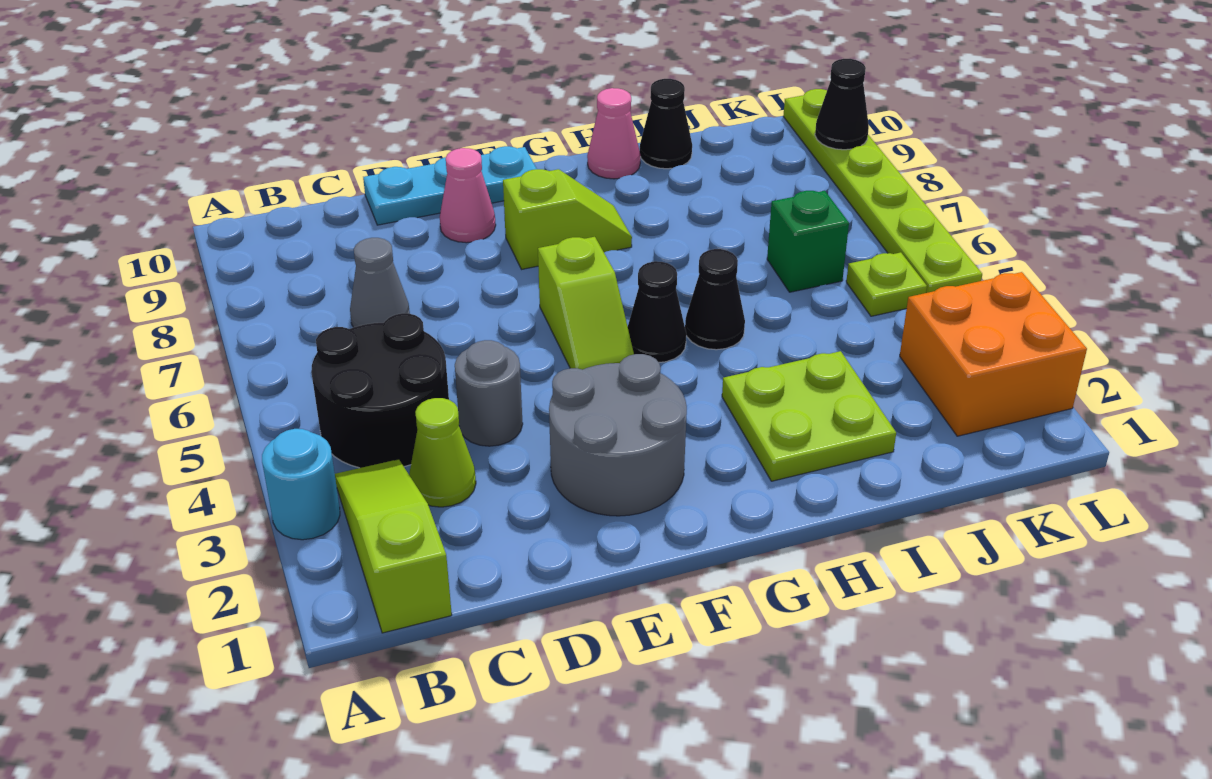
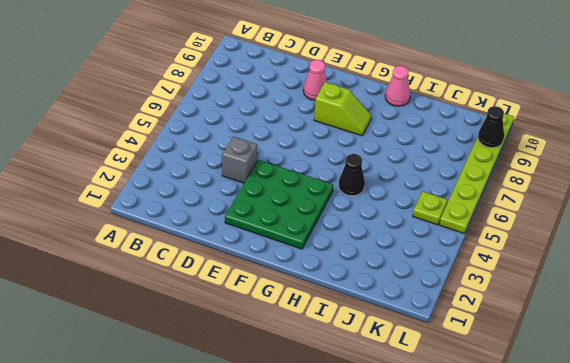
grey 1x1 brick [222,136,257,183] -> grey 1x1 round brick [455,340,523,446]
green 3x3 plate [225,160,333,249] -> grey 2x2 round brick [549,354,687,516]
none -> cyan 1x1 round brick [262,429,340,540]
none -> lime 1x3 slope [335,459,452,633]
none -> black 2x2 round brick [311,313,449,468]

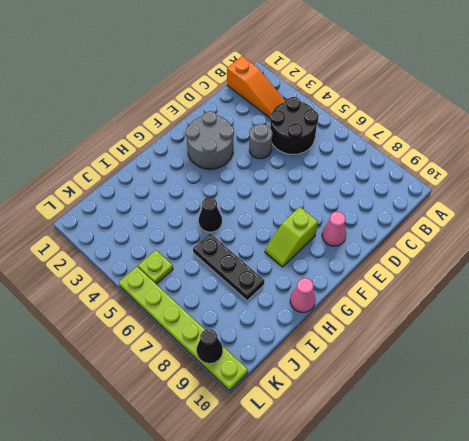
orange 1x3 slope [227,56,286,118] -> lime 1x3 slope [335,459,452,633]
black 1x3 plate [193,234,264,300] -> none
none -> cyan 1x1 round brick [262,429,340,540]
none -> lime 1x1 cone [409,398,476,507]
none -> grey 1x1 cone [350,238,410,327]

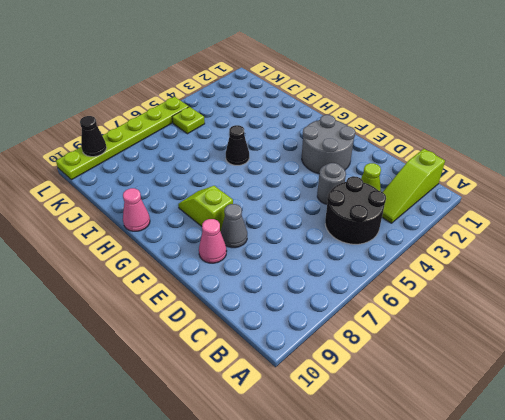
grey 1x1 cone [221,204,247,248] -> grey 1x1 cone moved to [350,238,410,327]
none -> cyan 1x1 round brick [262,429,340,540]
none -> cyan 1x3 plate [363,146,537,225]
none -> lime 1x2 slope [538,237,634,370]

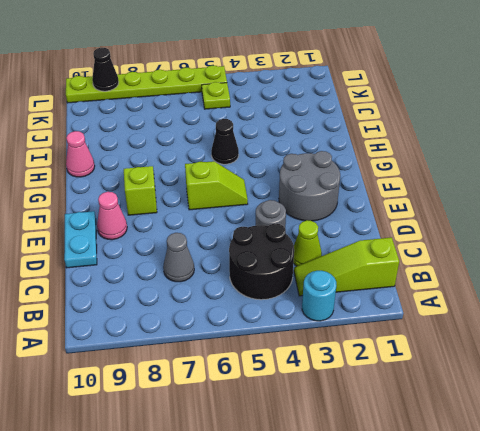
cyan 1x2 plate [64,211,97,268] -> cyan 1x3 plate [363,146,537,225]
none -> black 1x1 cone [628,261,686,362]
none -> lime 2x2 plate [722,351,896,481]
none -> black 1x1 cone [640,79,692,169]

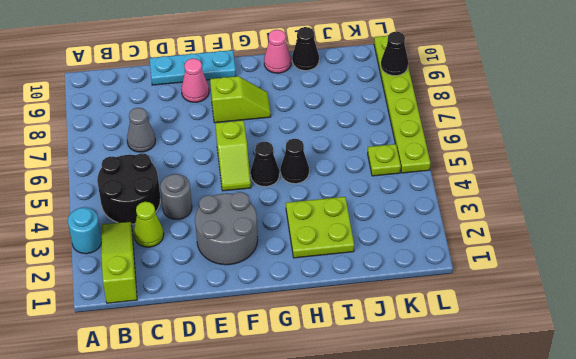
none -> green 1x1 brick [767,191,849,292]
none -> orange 2x2 brick [900,272,1087,436]

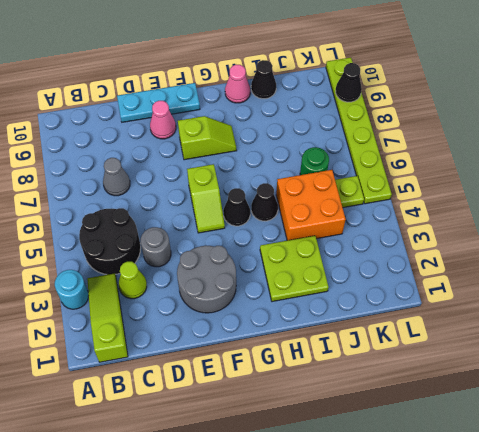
orange 2x2 brick [276,170,346,241] -> orange 2x2 brick moved to [900,272,1087,436]
green 1x1 round brick [300,147,329,175] -> green 1x1 brick [767,191,849,292]

